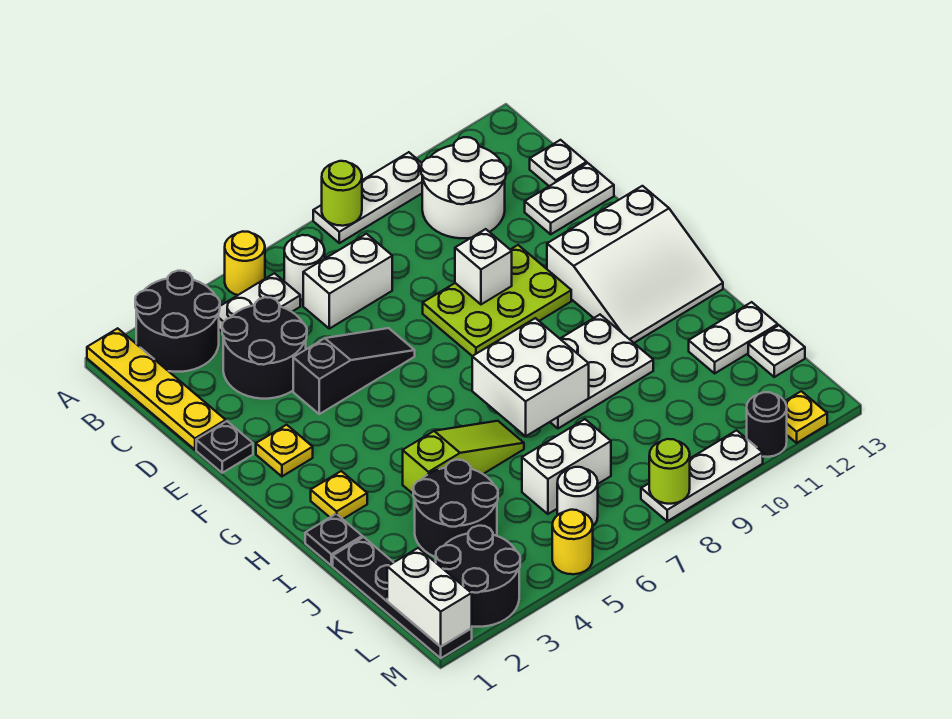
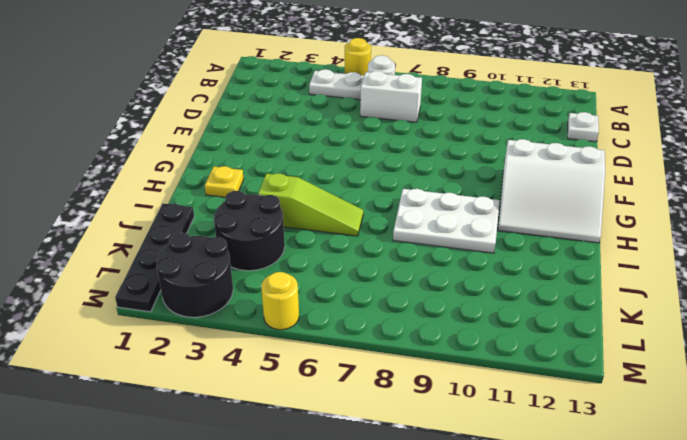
none -> yellow 1x4 plate [87,328,226,450]
none -> black 2x2 round brick [135,271,220,372]
none -> white 1x3 plate [313,152,422,243]
none -> white 2x2 round brick [421,137,506,238]

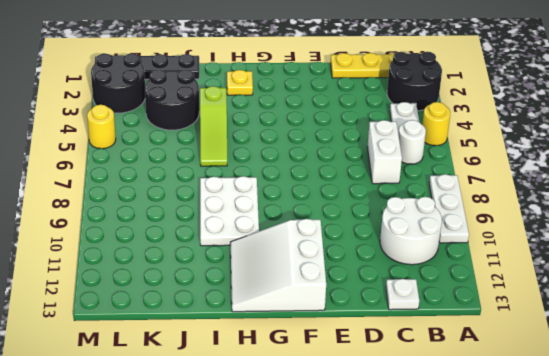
none -> black 2x2 round brick [222,297,307,399]
none -> white 1x2 plate [525,163,614,234]
none -> black 1x1 plate [196,421,253,473]
none -> black 1x3 slope [293,328,415,414]

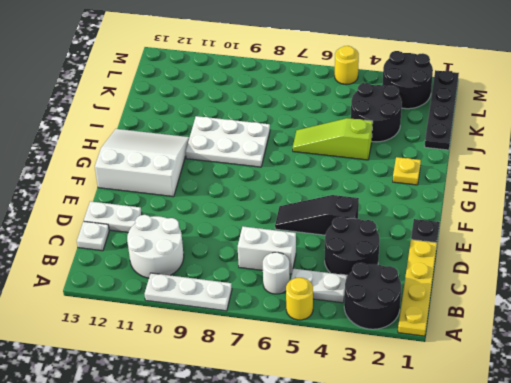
none -> lime 2x3 plate [423,245,571,356]
none -> yellow 1x1 plate [256,425,313,476]
none -> black 1x1 plate [305,514,362,566]
none -> white 1x2 plate [689,302,778,373]

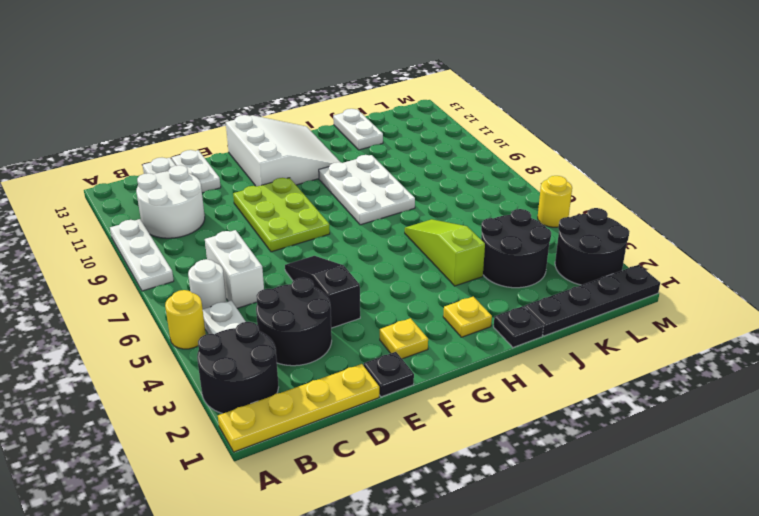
none -> white 1x2 brick [522,419,611,514]
none -> white 1x1 plate [748,326,805,377]
none -> white 1x1 round brick [557,467,598,526]
none -> white 1x3 plate [641,430,763,521]

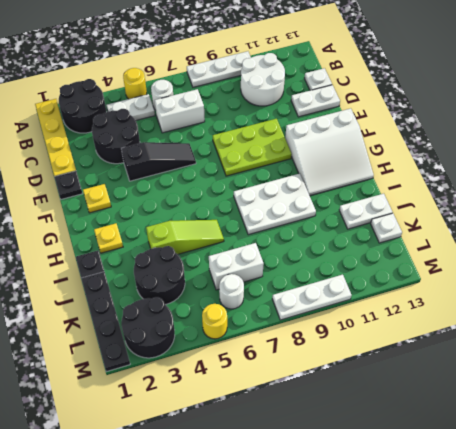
none -> black 1x1 round brick [747,392,787,457]
none -> yellow 1x1 plate [785,391,827,443]
none -> lime 1x1 round brick [322,161,362,226]
none -> white 1x1 brick [455,229,512,304]

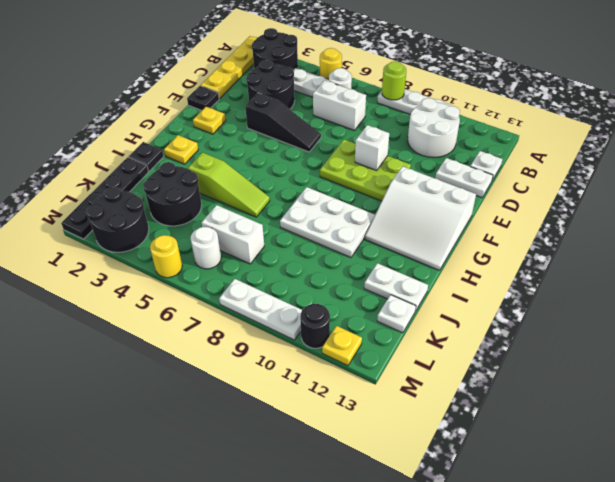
none -> white 2x2 brick [472,318,589,437]
none -> white 1x2 brick [387,548,472,647]
none -> lime 1x1 round brick [649,439,690,504]

